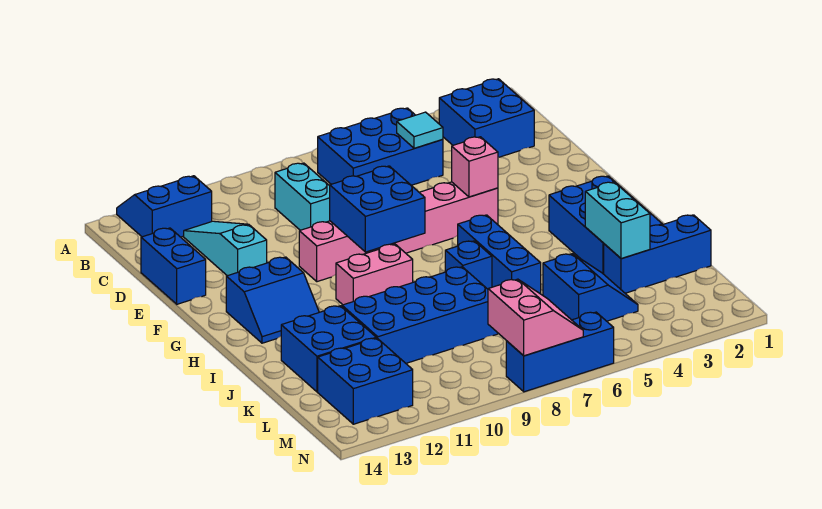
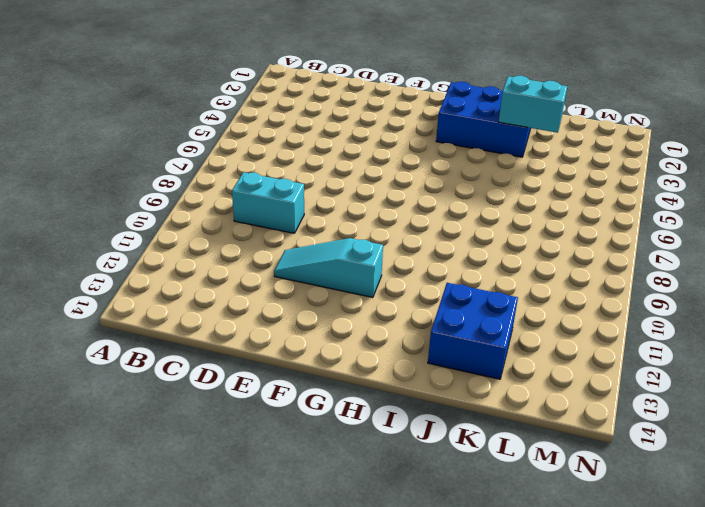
cyan 1x3 slope [274,238,383,297] -> cyan 1x3 slope moved to [184,221,267,276]
none -> blue 2x2 slope [117,176,212,237]
none -> blue 2x2 brick [439,79,534,157]
none -> blue 2x3 brick [318,108,443,185]

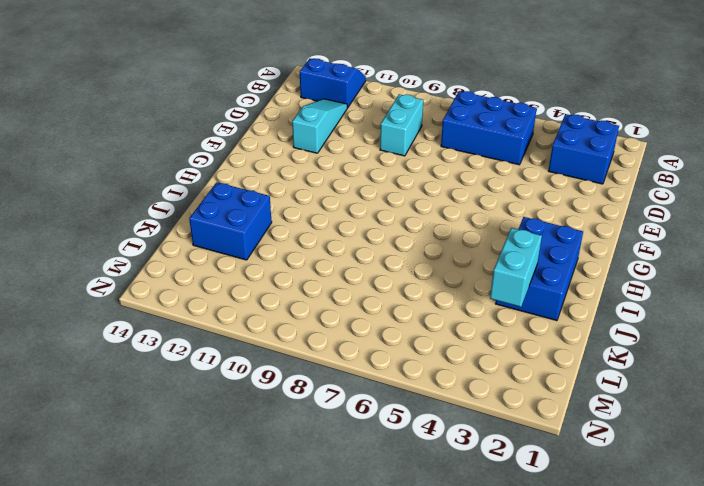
none -> blue 1x2 brick [141,228,206,304]
none -> pink 1x6 brick [299,182,498,282]
none -> blue 2x2 slope [226,257,319,343]

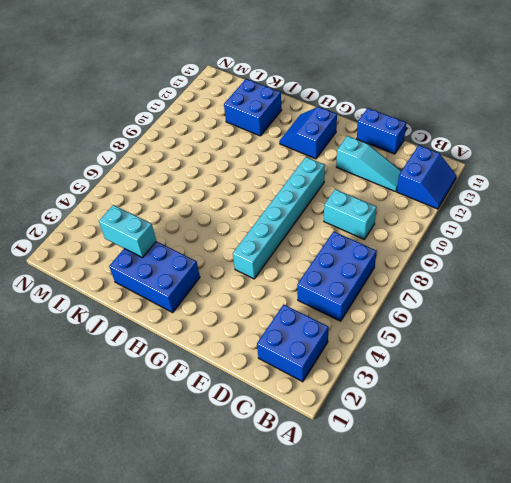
cyan 1x6 brick [233,157,325,279] -> pink 1x6 brick [299,182,498,282]
none -> blue 1x3 brick [458,215,541,294]
none -> pink 1x2 brick [336,244,413,305]
none -> blue 1x1 brick [445,241,492,289]

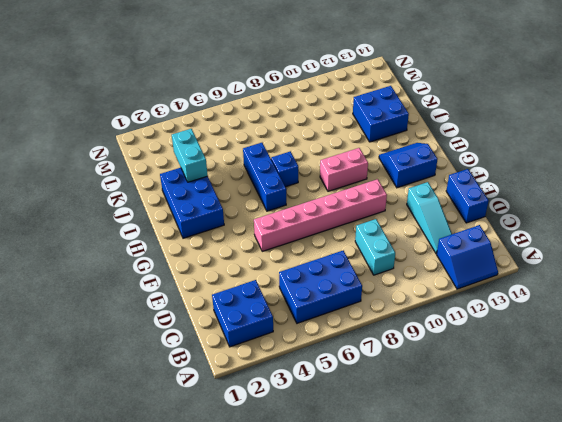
none -> blue 2x4 brick [342,267,498,363]
none -> blue 1x3 brick [604,215,711,293]
none -> blue 2x2 slope [543,254,638,321]

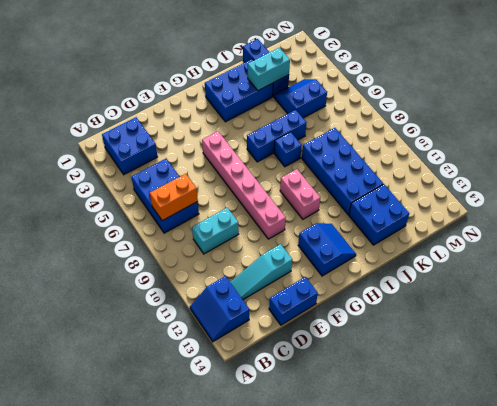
orange 1x2 brick [150,174,198,221] -> none
none -> blue 2x2 brick [318,338,413,424]
none -> blue 1x3 brick [506,312,614,392]
none -> cyan 1x1 tile [397,112,443,148]

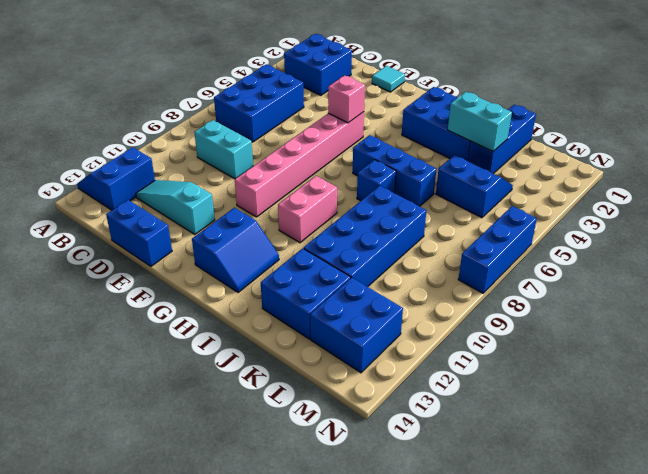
cyan 1x1 tile [372,66,405,92] -> cyan 1x1 tile moved to [397,112,443,148]
none -> blue 2x2 brick [330,166,425,252]
none -> pink 2x2 slope [488,279,583,356]

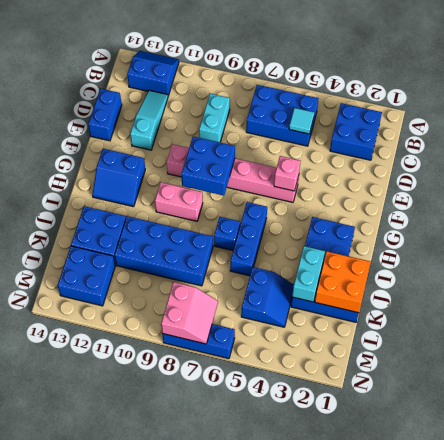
orange 2x2 brick [315,251,371,313] -> none

